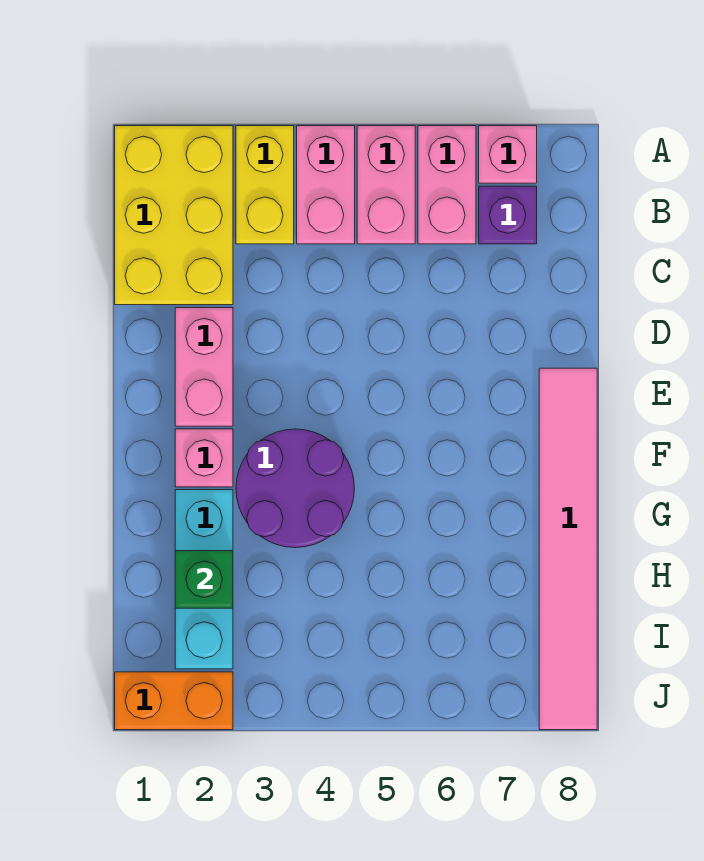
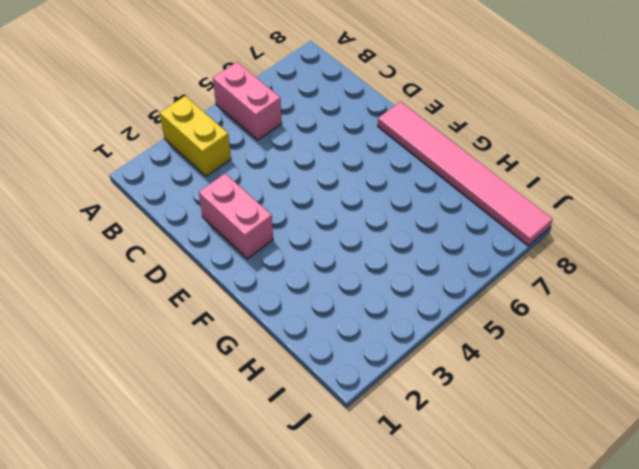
none -> yellow 2x3 brick [115,126,233,305]
none -> pink 1x2 brick [297,126,355,244]
none -> pink 1x2 brick [418,126,476,244]

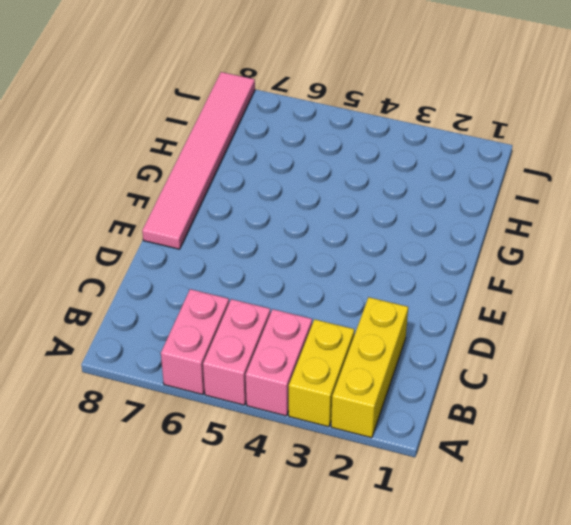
yellow 1x3 brick [331,297,408,438] -> yellow 2x3 brick [115,126,233,305]
none -> pink 1x1 brick [479,126,537,183]
none -> purple 1x1 brick [479,186,537,244]
none -> pink 1x2 brick [175,308,233,426]

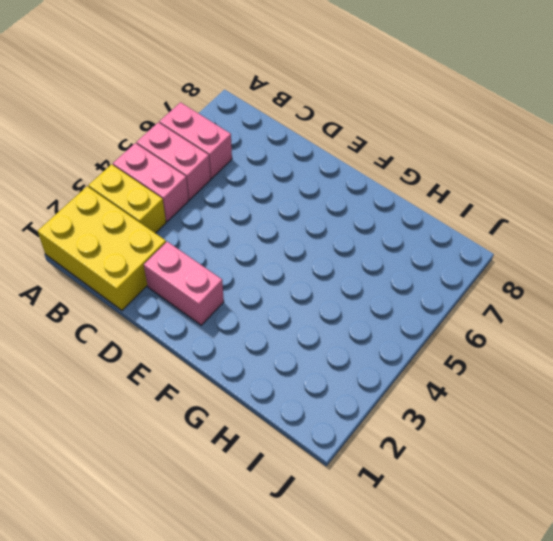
none -> pink 1x1 brick [479,126,537,183]
none -> purple 1x1 brick [479,186,537,244]
none -> pink 1x6 tile [539,368,597,730]

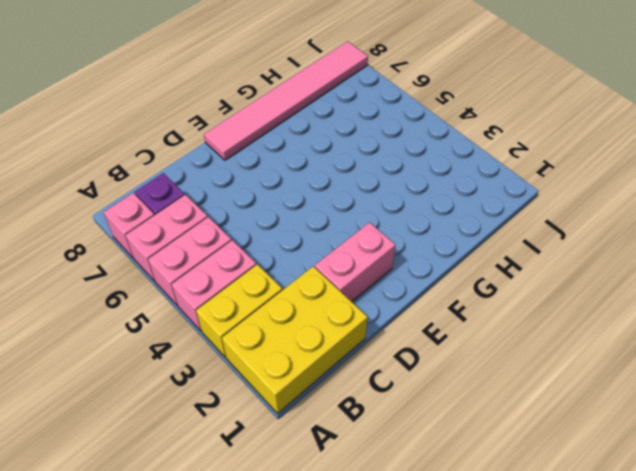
none -> pink 1x1 brick [175,429,233,487]
none -> purple 2x2 round brick [236,429,354,548]
none -> cyan 1x3 brick [175,490,233,669]

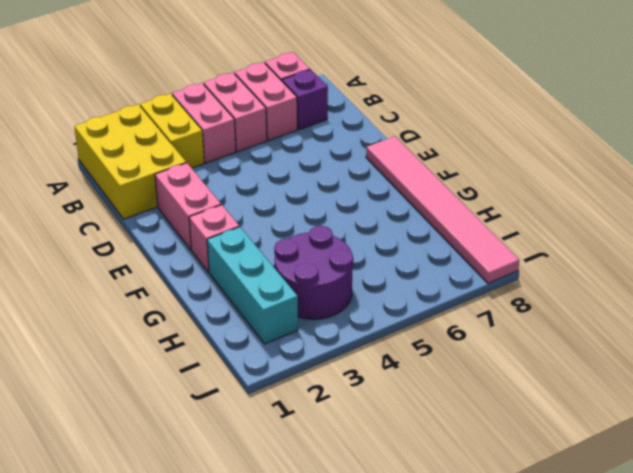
purple 2x2 round brick [274,226,353,319] -> purple 2x2 round brick moved to [236,429,354,548]
none -> orange 1x2 brick [115,672,233,730]
none -> green 1x1 brick [175,551,233,608]

